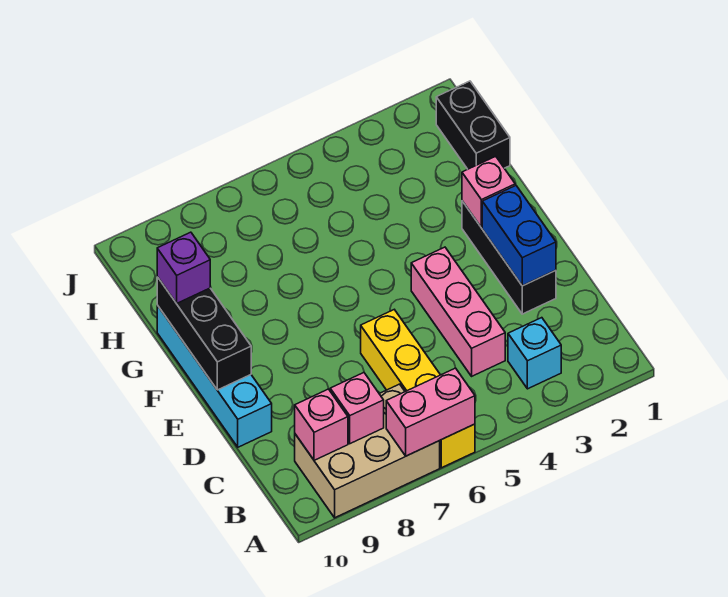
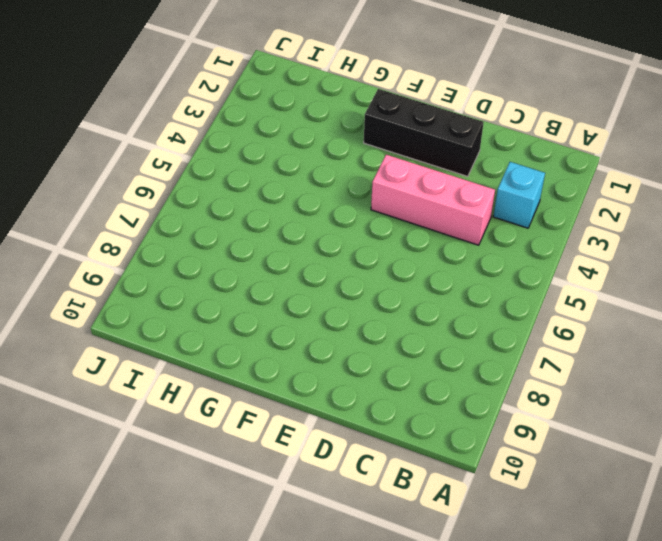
none -> yellow 1x4 brick [361,310,475,468]
none -> tan 2x3 brick [295,384,440,518]
none -> cyan 1x4 brick [157,305,272,447]

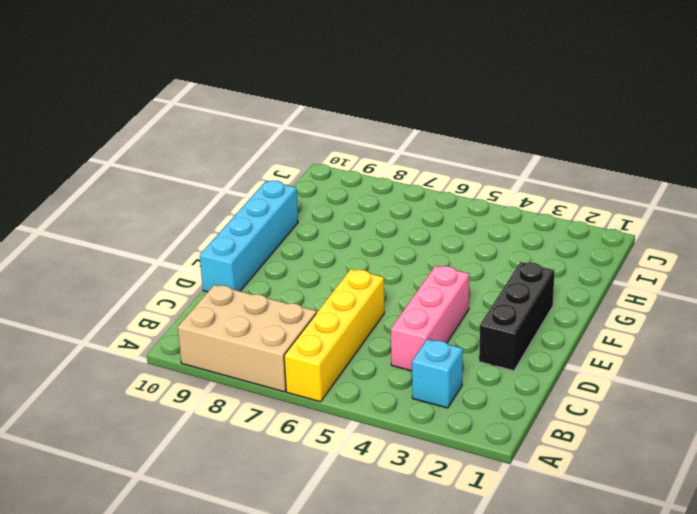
none -> black 1x2 brick [436,81,510,169]
none -> pink 1x2 brick [386,368,475,456]
none -> pink 1x1 brick [330,373,384,444]

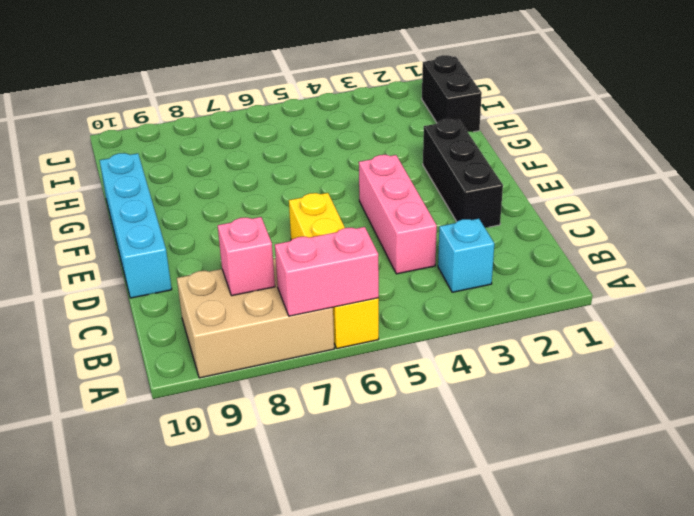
none -> pink 1x1 brick [295,389,348,460]
none -> blue 1x2 brick [482,185,556,286]
none -> black 1x3 brick [157,277,251,390]

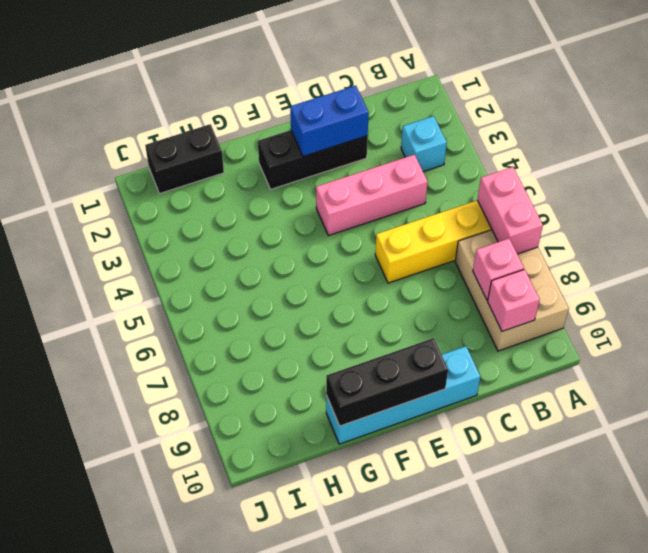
none -> pink 1x1 brick [462,156,515,228]
none -> purple 1x1 brick [157,232,210,303]

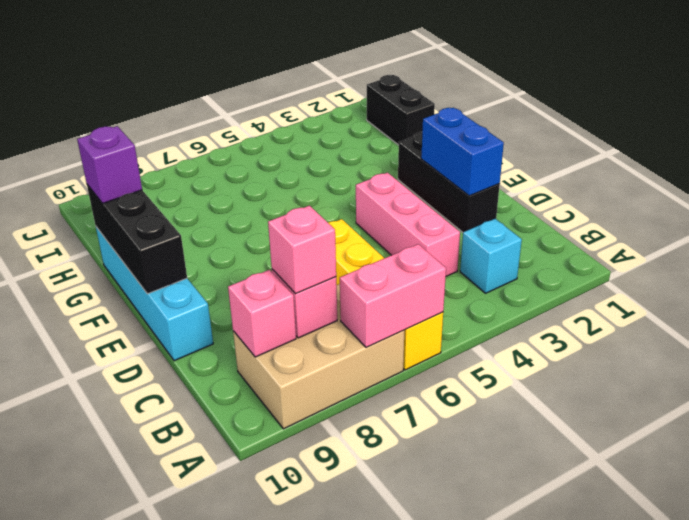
pink 1x1 brick [268,206,336,294] -> pink 1x1 brick moved to [462,156,515,228]

